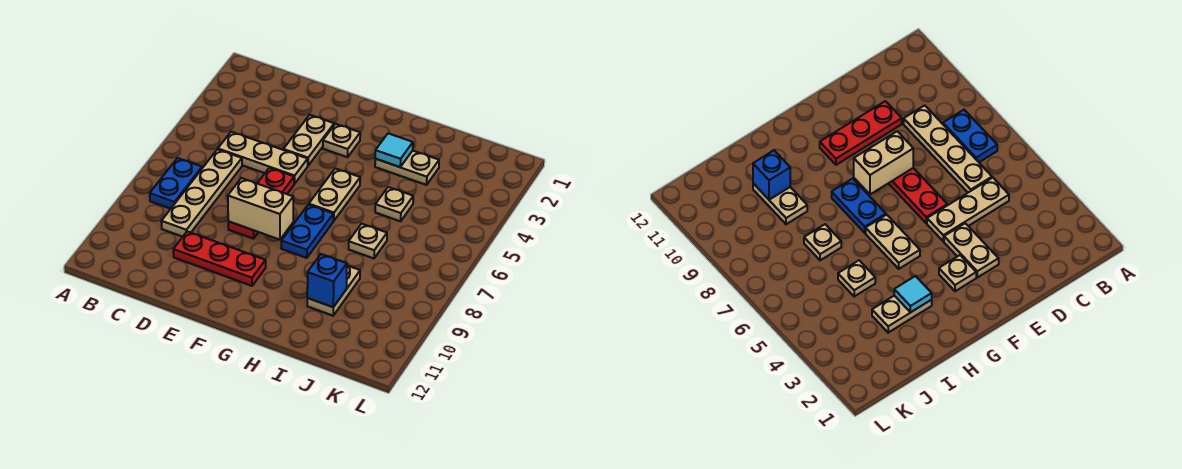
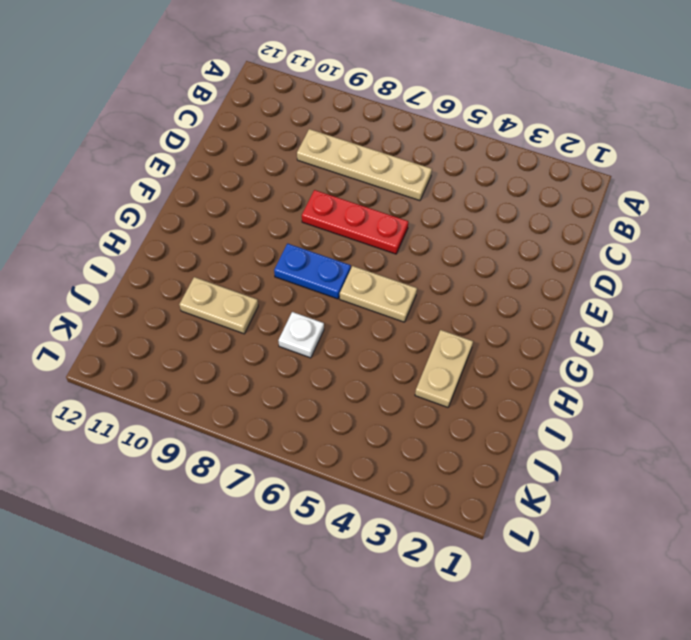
white 1x1 plate [278,312,324,358] -> tan 1x1 plate [349,224,387,258]
none -> blue 1x2 plate [150,158,202,209]
none -> tan 1x3 plate [218,132,308,184]
none -> red 1x3 plate [173,231,266,286]

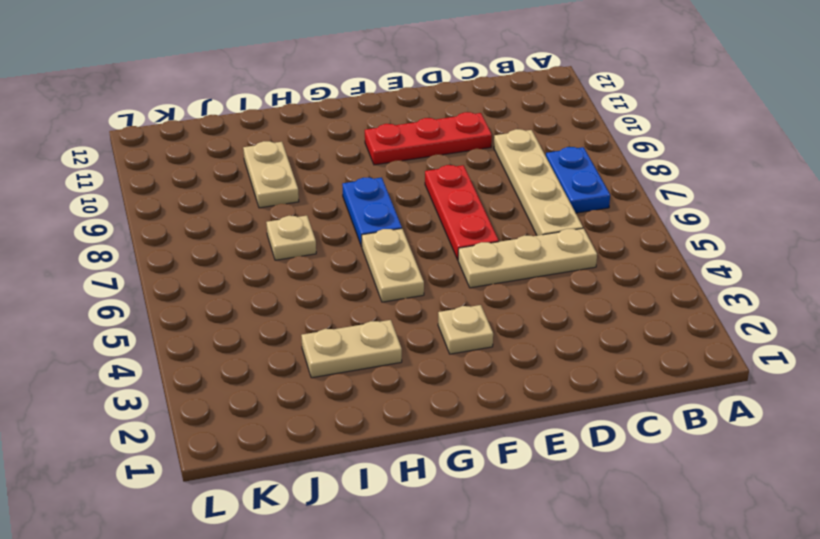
none -> tan 1x2 plate [283,115,334,166]
none -> tan 1x1 plate [375,187,413,221]
none -> tan 1x2 brick [228,178,293,240]

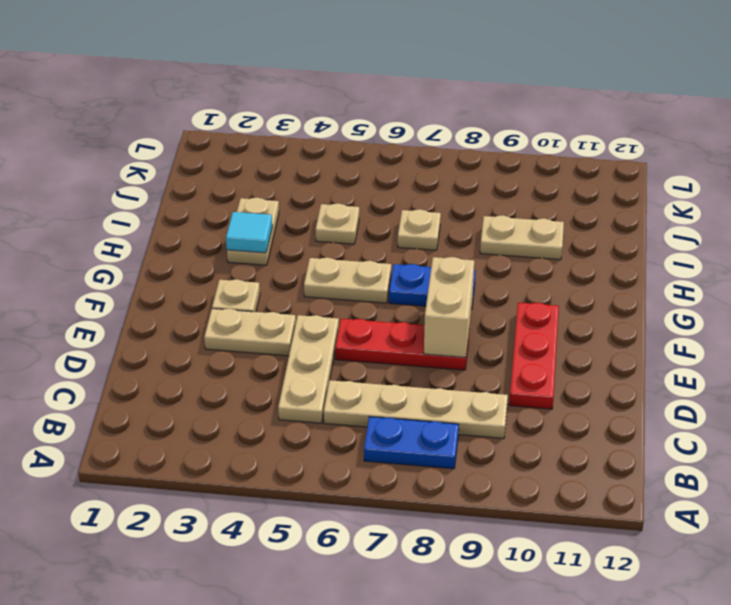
none -> blue 1x1 brick [307,254,347,307]

